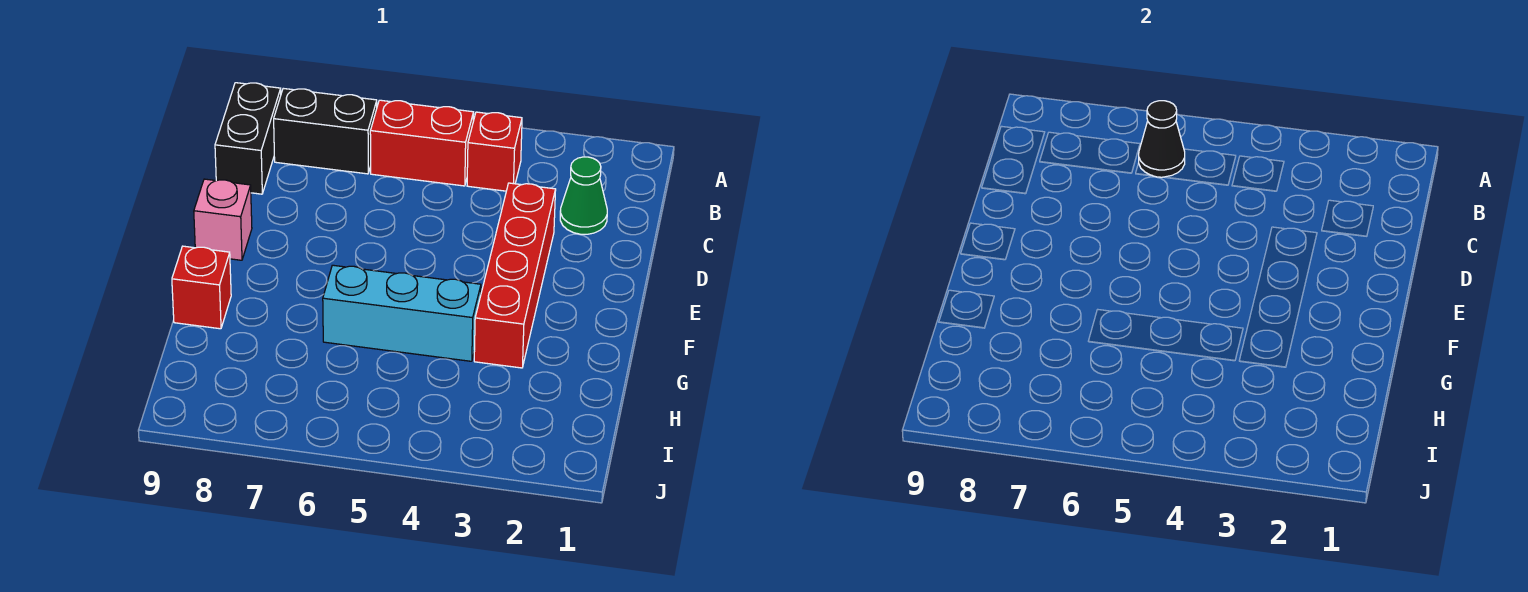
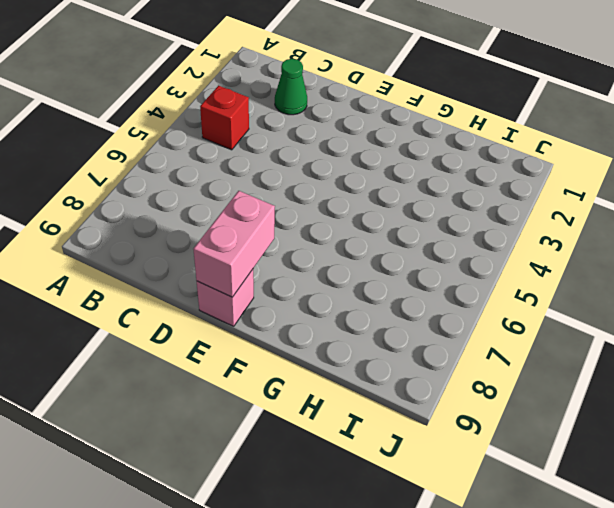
pink 1x2 brick [193,191,275,297] -> none
none -> red 1x2 brick [370,100,474,186]
none -> black 1x2 brick [274,88,377,174]

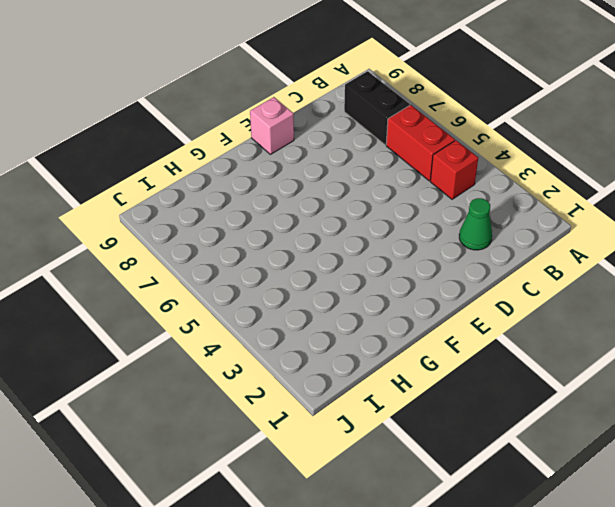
none -> black 1x2 brick [215,83,281,194]
none -> red 1x4 brick [474,183,556,368]

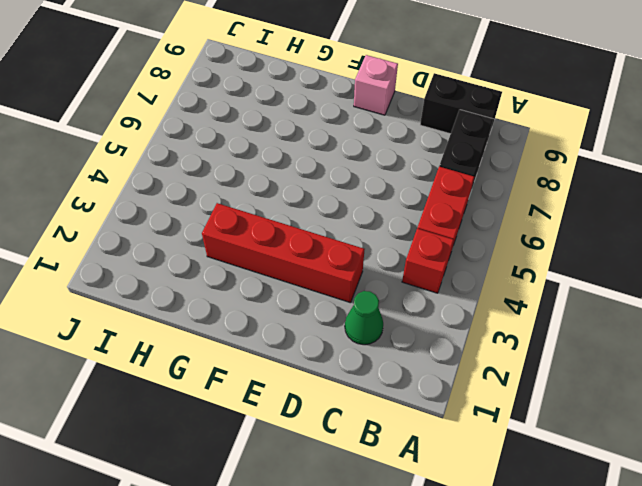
none -> cyan 1x3 brick [323,265,481,361]
none -> red 1x1 brick [172,246,231,329]

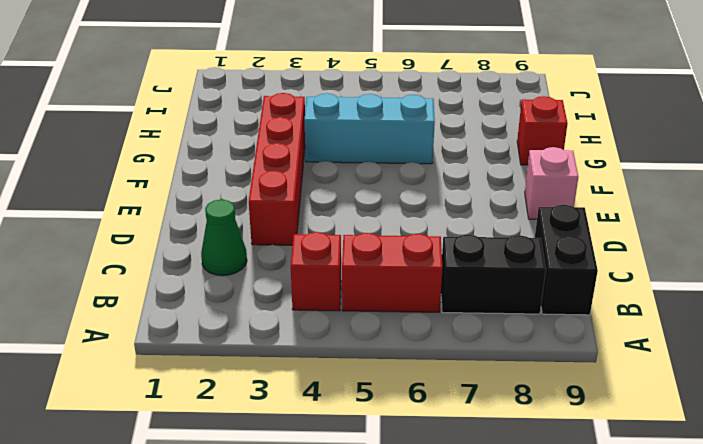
none -> black 1x1 cone [1139,101,1185,177]

